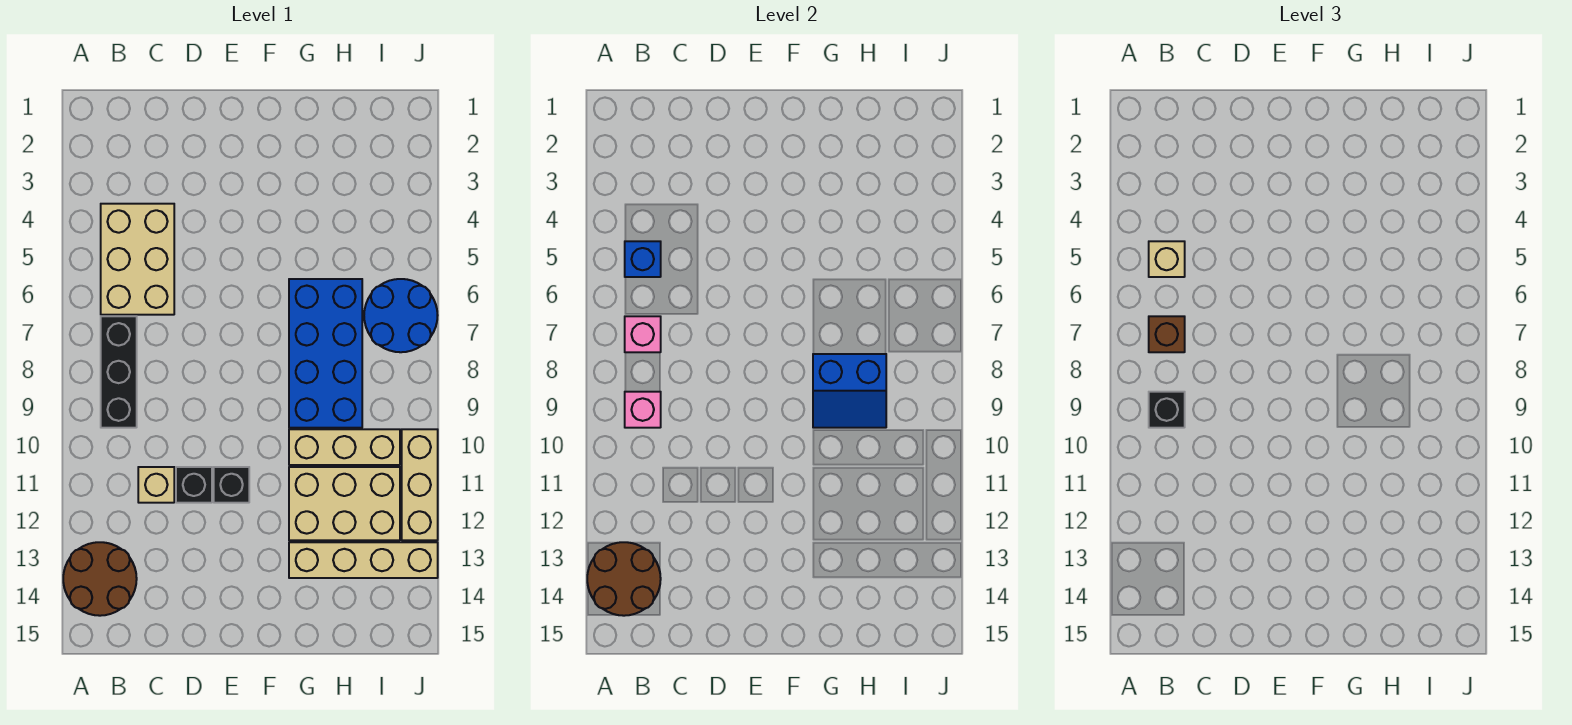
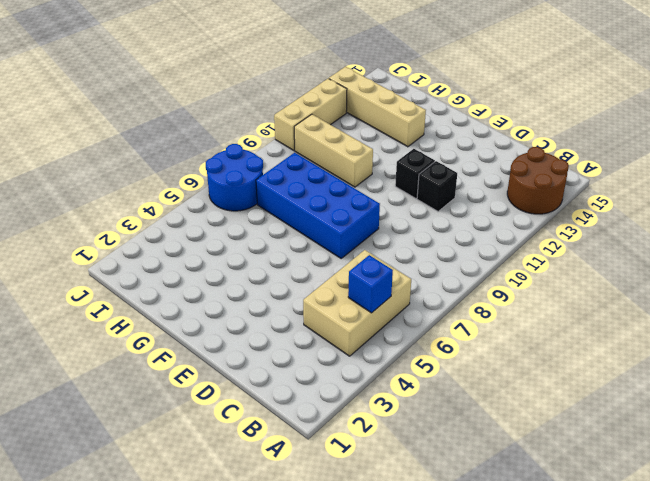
blue 2x4 brick [256,153,380,258] -> blue 2x4 brick turned to [289,279,362,428]
none -> black 1x3 brick [101,316,137,428]
none -> tan 1x1 brick [138,467,174,503]
none -> tan 2x3 brick [289,467,400,540]

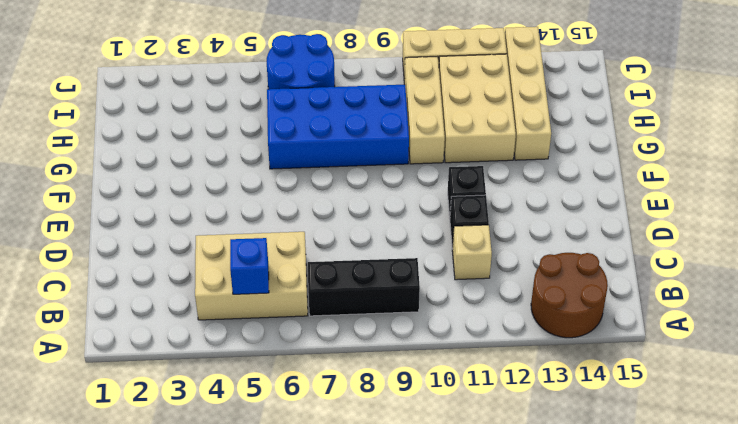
none -> brown 2x2 round brick [587,542,661,616]
none -> pink 1x1 brick [625,316,661,352]
none -> pink 1x1 brick [625,392,661,428]

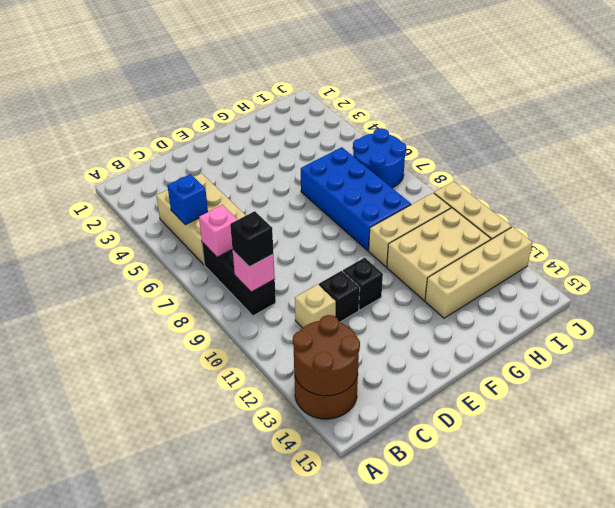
none -> blue 2x2 slope [813,354,886,428]
none -> tan 1x1 brick [1149,241,1185,277]
none -> brown 1x1 brick [1149,316,1185,352]

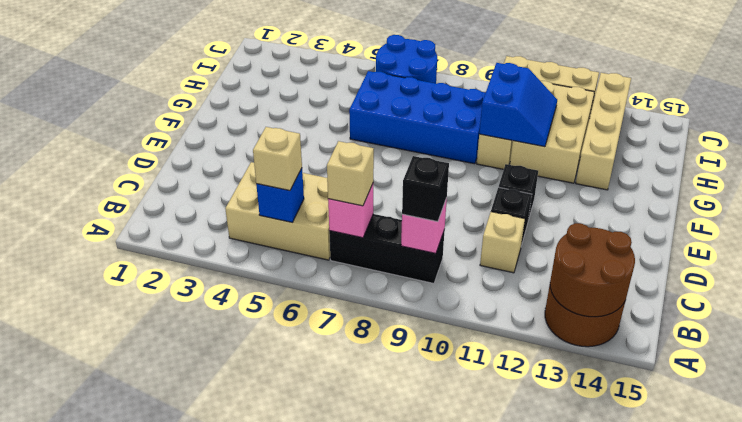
tan 1x1 brick [327,141,374,206] -> brown 1x1 brick [1149,316,1185,352]
blue 2x2 slope [479,63,557,147] -> blue 2x2 slope moved to [813,354,886,428]

